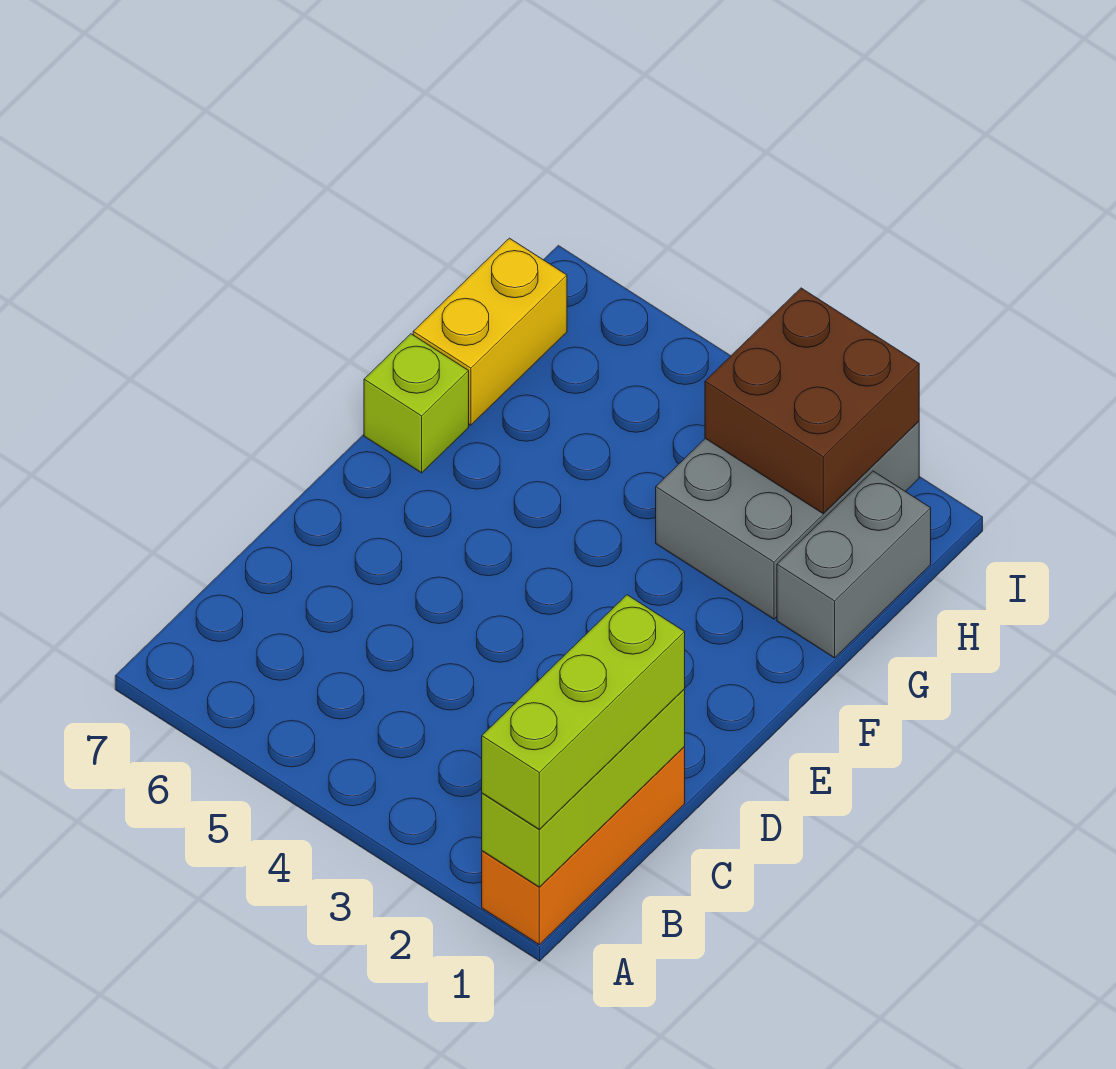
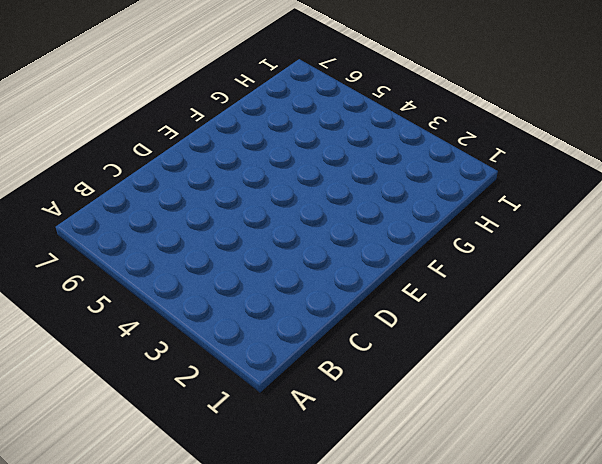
none -> orange 1x3 brick [482,747,685,945]
none -> lime 1x1 brick [364,334,469,473]

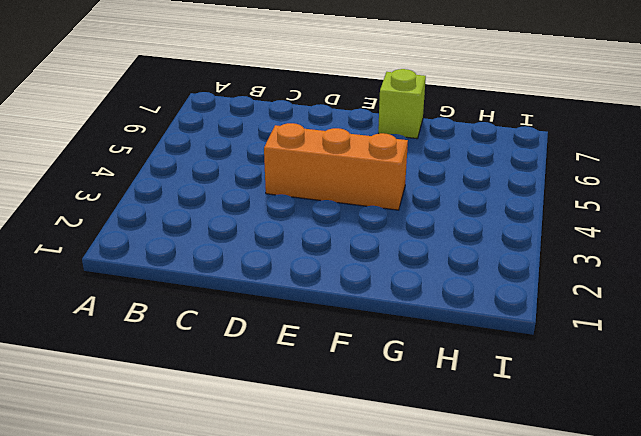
orange 1x3 brick [264,123,408,210] -> orange 1x3 brick moved to [482,747,685,945]
none -> grey 1x2 brick [777,471,931,658]
none -> grey 2x3 brick [656,421,919,619]

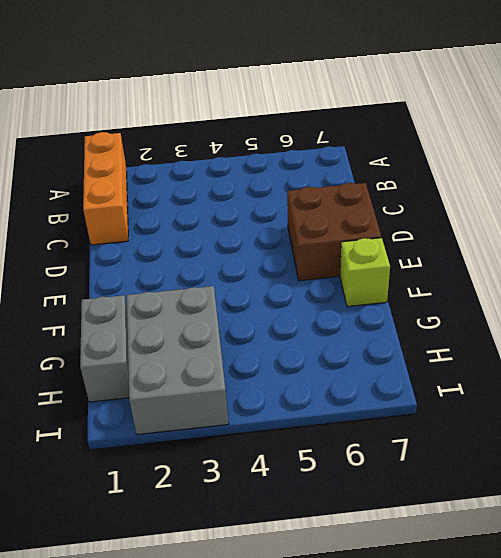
brown 2x2 brick [287,183,381,281] -> brown 2x2 brick moved to [705,288,919,514]
none -> yellow 1x2 brick [413,238,567,425]
none -> lime 1x3 brick [482,689,685,887]

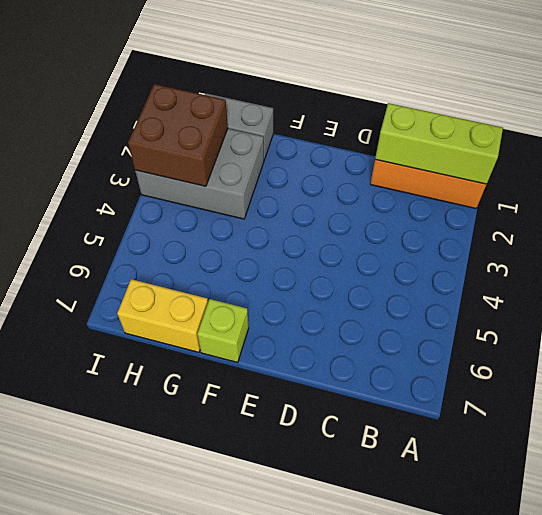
none -> lime 1x3 brick [482,595,685,829]

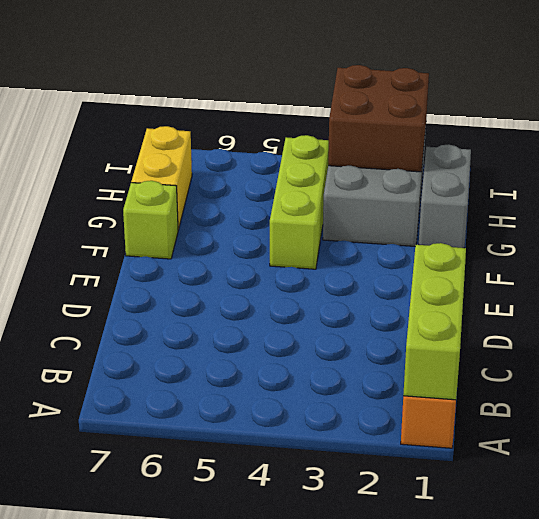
lime 1x3 brick [270,135,329,269] -> lime 1x3 brick moved to [482,595,685,829]

